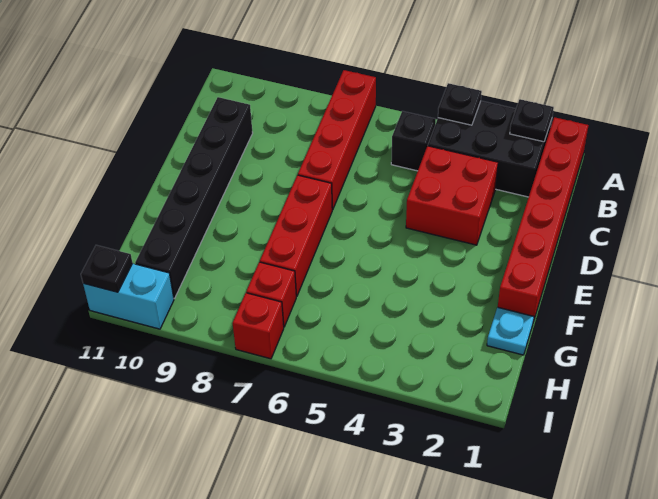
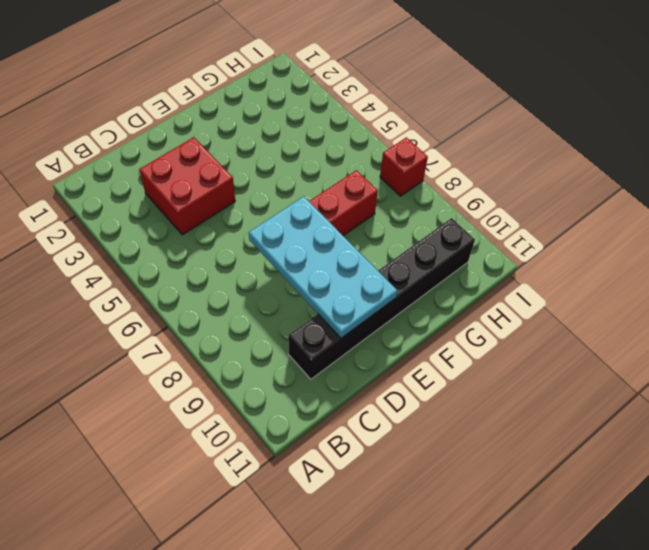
cyan 2x4 plate [249,196,397,338] -> none
none -> red 1x6 brick [498,117,588,322]
none -> black 2x3 brick [428,101,552,197]
none -> red 1x4 brick [298,70,376,210]

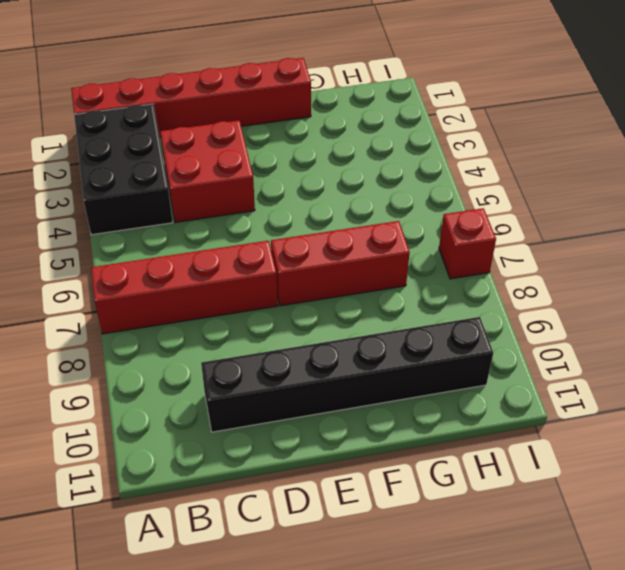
none -> black 1x1 brick [391,111,436,171]
none -> cyan 1x1 plate [487,307,534,355]
none -> red 1x1 brick [246,262,296,327]

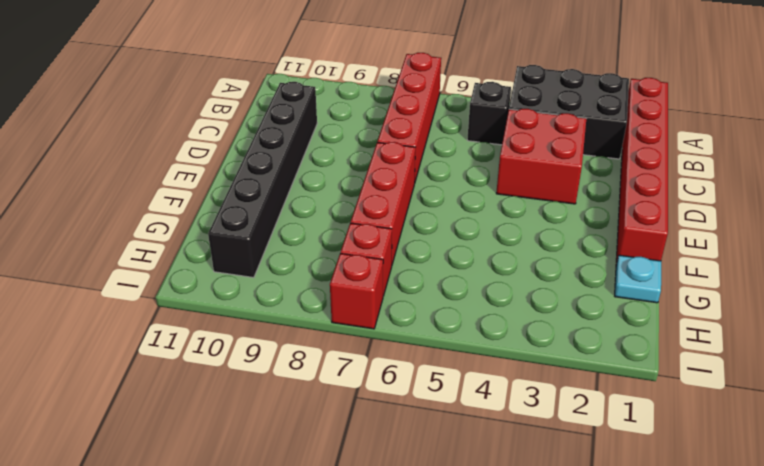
none -> cyan 1x2 brick [83,264,174,329]
none -> black 1x1 plate [510,99,554,142]
none -> black 1x1 plate [438,83,482,125]

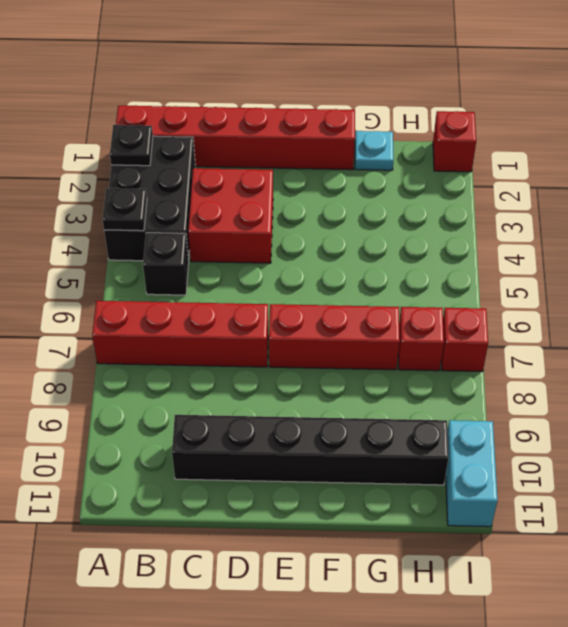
red 1x1 brick [433,111,476,172] -> none
none -> black 1x1 plate [81,245,133,292]

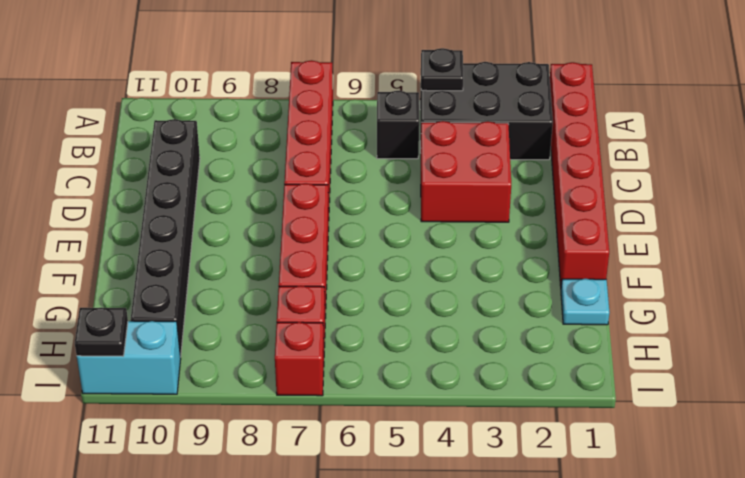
none -> black 1x1 plate [510,99,554,142]

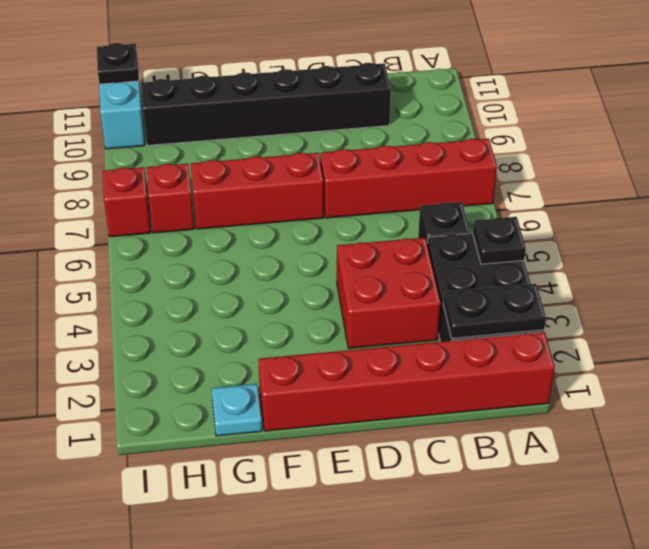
black 1x2 plate [443,284,546,338] -> black 1x1 plate [510,99,554,142]

